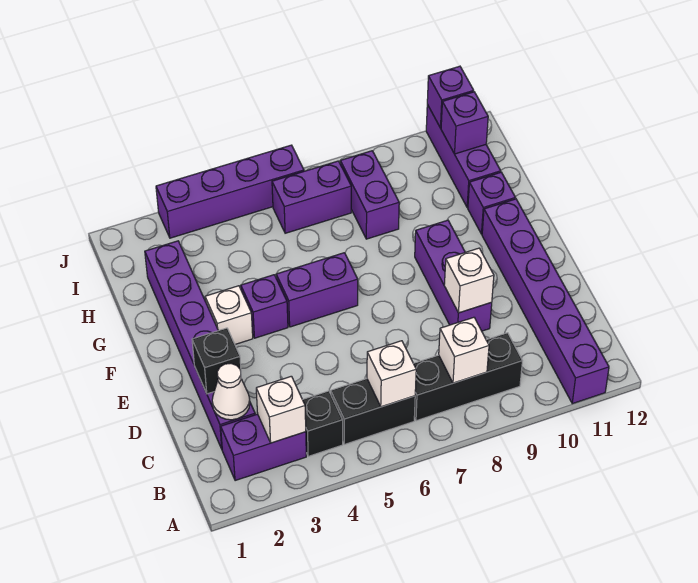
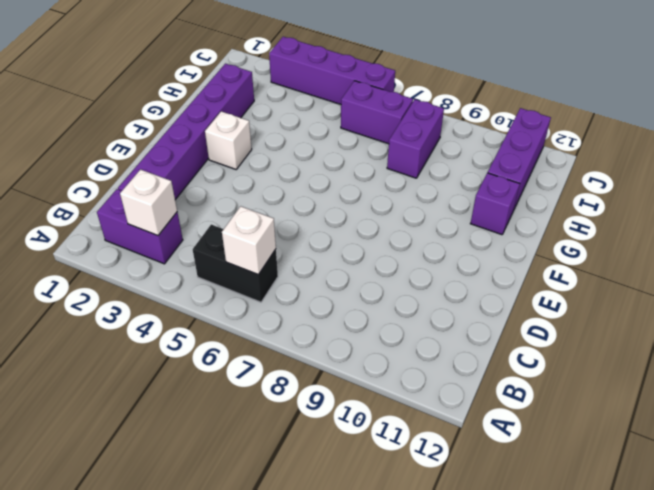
none -> purple 1x6 brick [482,199,609,404]
none -> black 1x1 brick [303,391,343,456]
none -> black 1x3 brick [414,333,522,421]

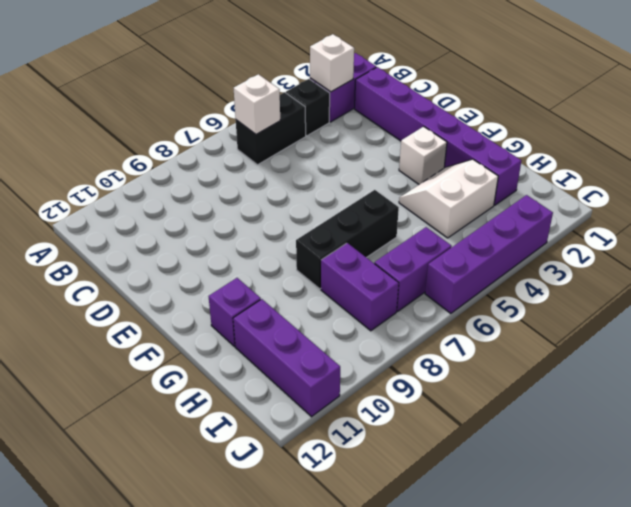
white 2x2 slope [399,159,498,238] -> none
black 1x3 brick [296,190,399,289] -> black 1x3 brick moved to [414,333,522,421]
none -> purple 1x6 brick [482,199,609,404]
none -> purple 1x3 brick [415,220,492,331]
none -> purple 1x1 brick [241,275,288,338]

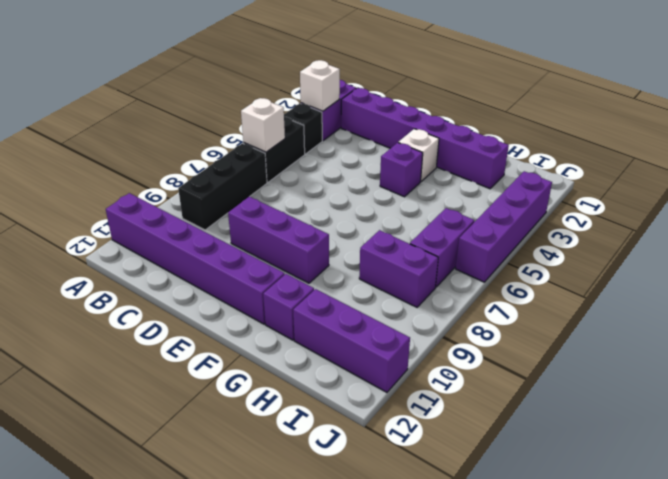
none -> purple 1x2 brick [276,253,358,327]
none -> white 1x1 brick [439,317,489,383]
none -> white 1x1 cone [212,364,250,420]

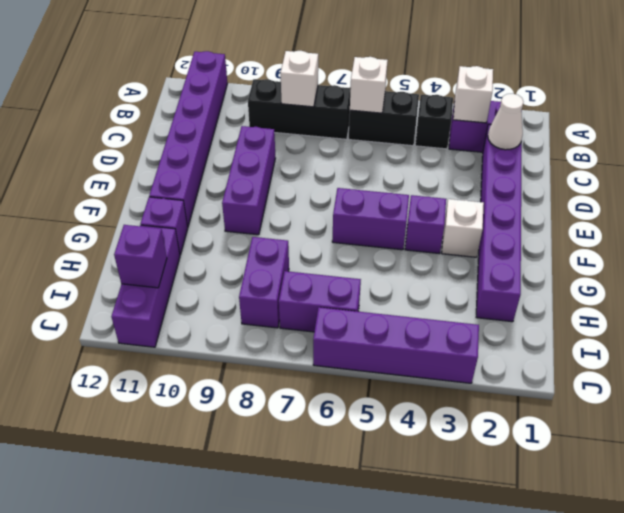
none -> black 1x1 brick [192,328,241,394]
none -> white 1x1 brick [444,248,494,313]
none -> purple 1x1 brick [427,66,474,128]

